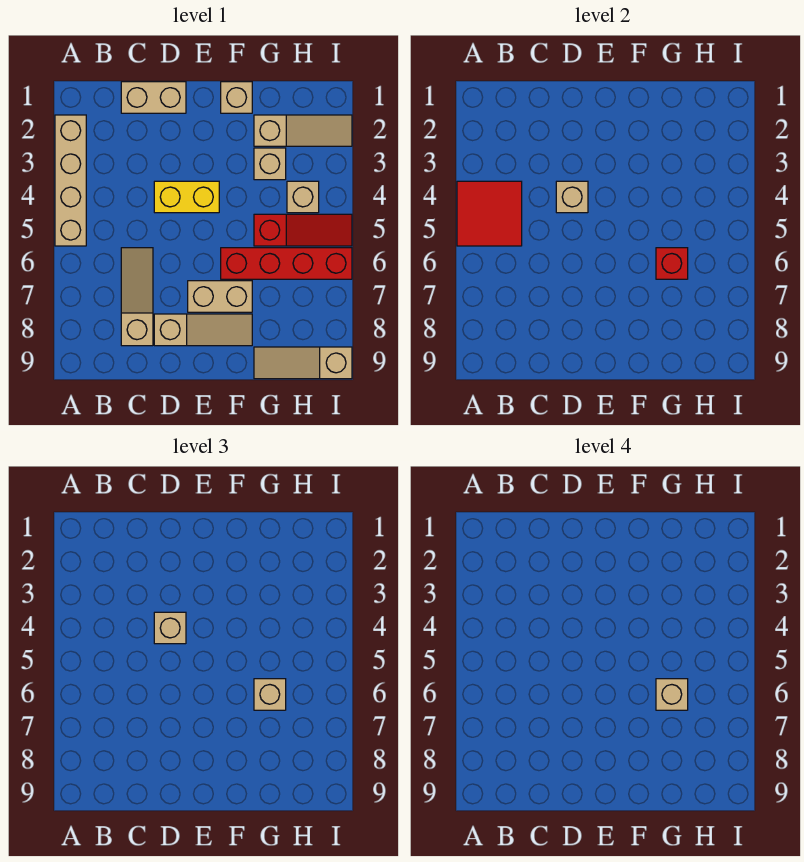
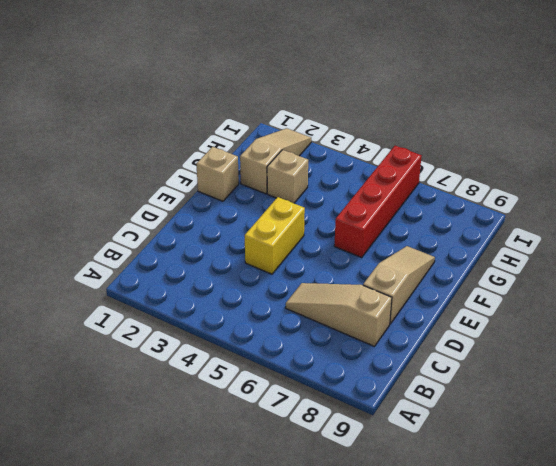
none -> tan 1x4 brick [55,115,86,246]
none -> tan 1x2 brick [121,82,186,113]
none -> tan 1x2 brick [188,281,252,312]

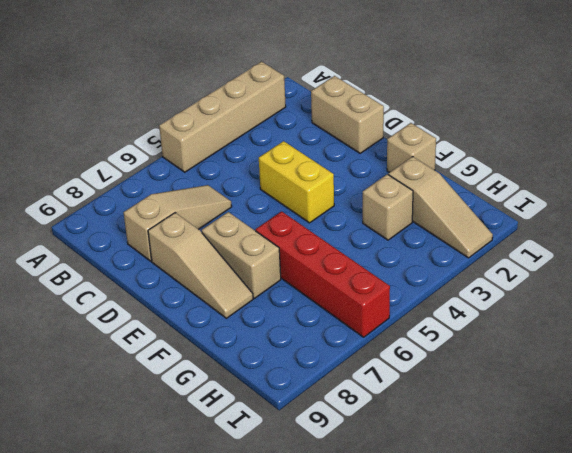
none -> red 1x3 slope [254,214,352,246]
none -> tan 1x3 slope [254,347,352,379]
none -> tan 1x1 brick [287,181,319,213]

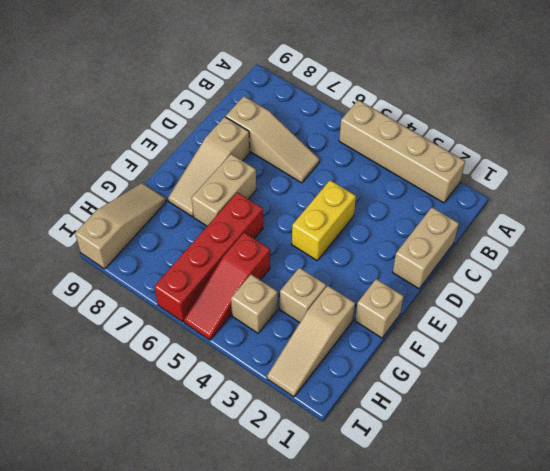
none -> red 2x2 tile [457,181,522,246]
none -> tan 1x1 brick [556,181,588,213]
none -> red 1x1 brick [656,248,688,279]

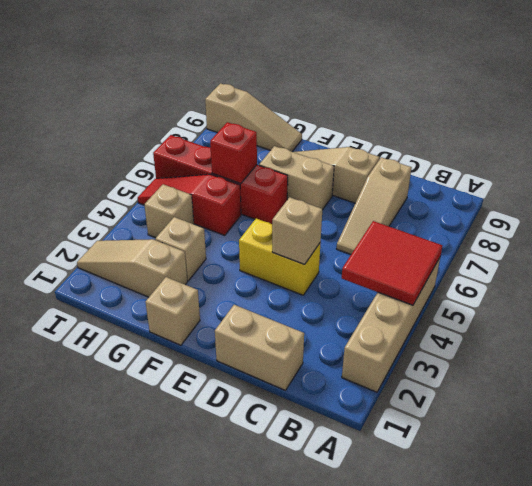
none -> tan 1x1 brick [154,612,186,644]
none -> tan 1x1 brick [254,679,286,710]
none -> tan 1x1 brick [656,679,688,710]

